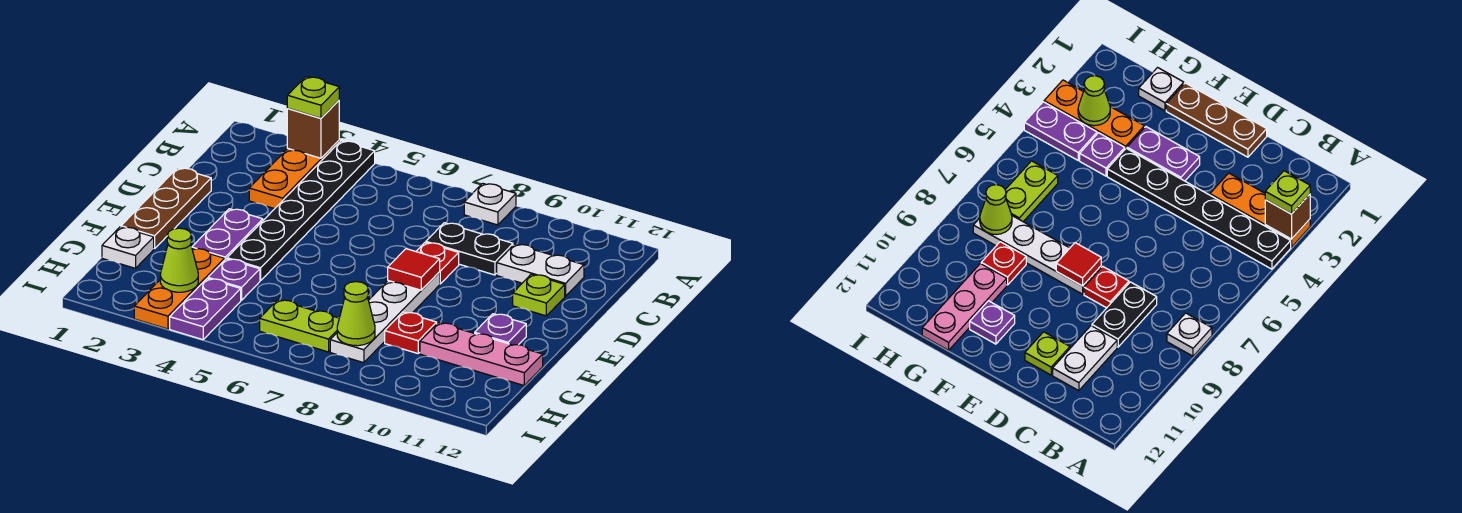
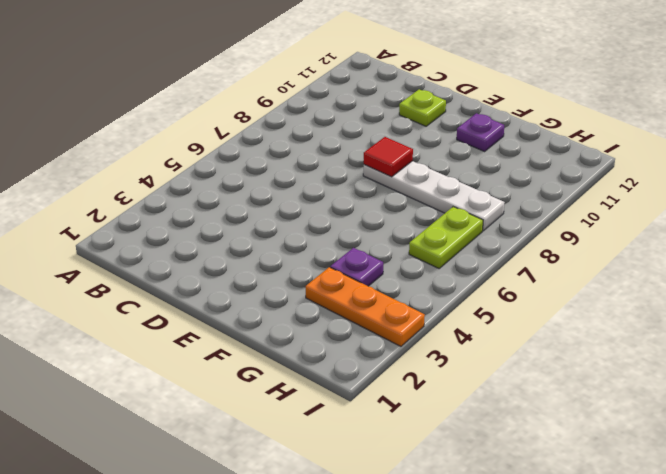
none -> orange 1x3 plate [249,141,339,209]
none -> black 1x6 plate [227,141,375,281]
none -> white 1x1 plate [464,183,516,225]

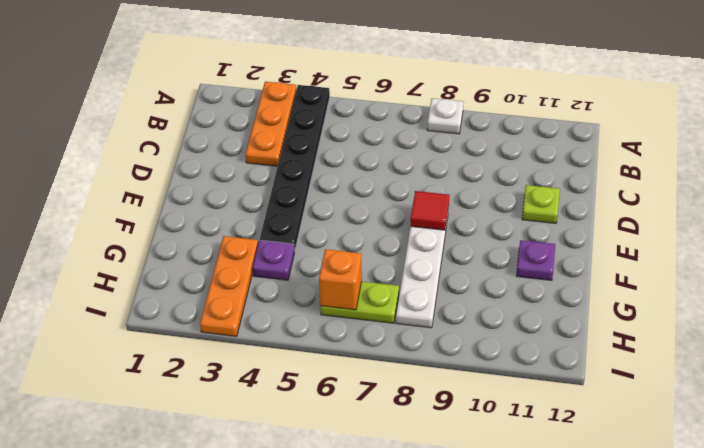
orange 1x1 brick [319,249,362,310] -> none
none -> black 1x2 plate [426,223,513,275]
none -> white 1x2 plate [497,244,584,296]
none -> brown 1x3 plate [121,168,211,249]

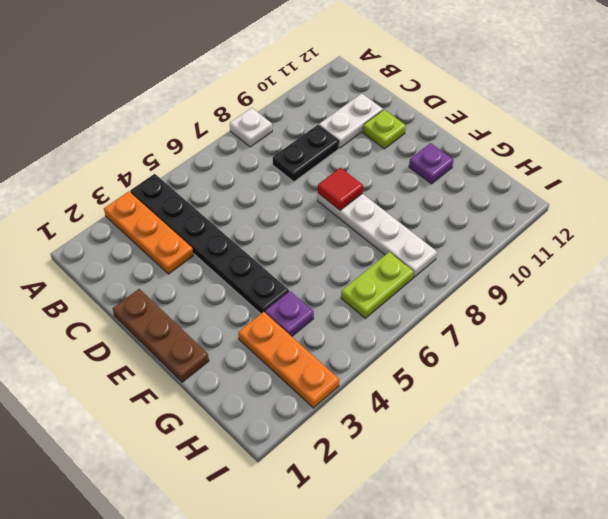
none -> red 1x1 plate [416,242,459,284]
none -> purple 1x2 plate [192,209,263,259]
none -> white 1x1 plate [102,227,154,268]

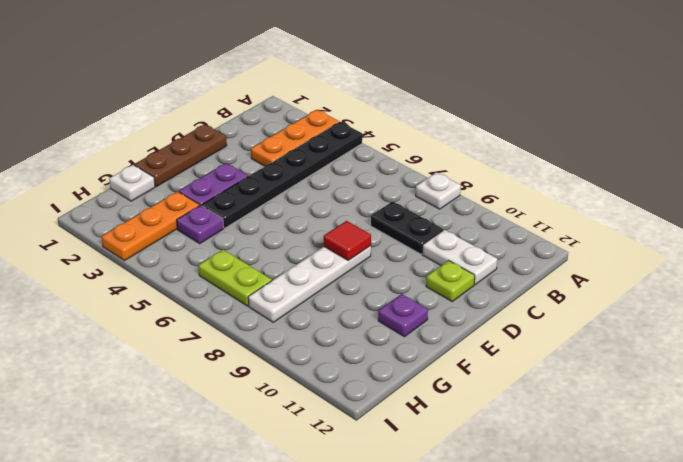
none -> red 1x1 plate [416,242,459,284]
none -> red 1x1 plate [385,312,437,353]
none -> pink 1x3 plate [420,323,543,385]

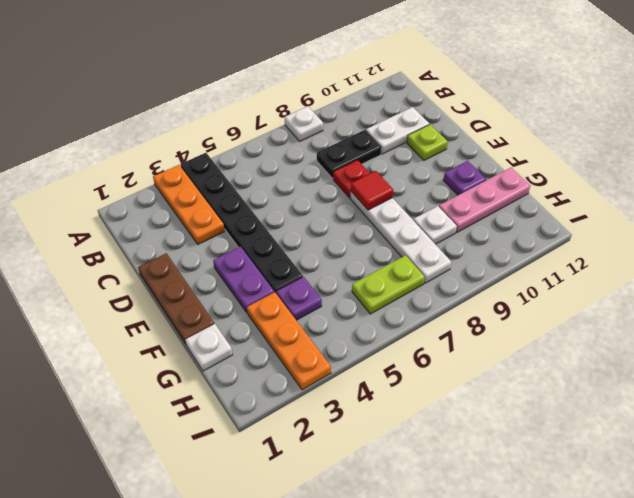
white 1x1 plate [413,206,457,244] -> red 1x1 plate [385,312,437,353]
none -> purple 1x2 plate [170,278,241,340]
none -> brown 1x1 brick [287,101,339,158]
none -> lime 1x1 cone [160,228,198,292]

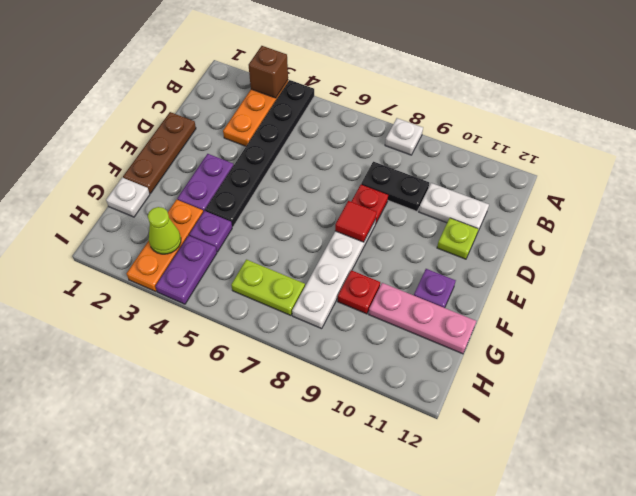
none -> lime 1x1 cone [337,282,375,346]
none -> lime 1x1 plate [287,77,339,118]

